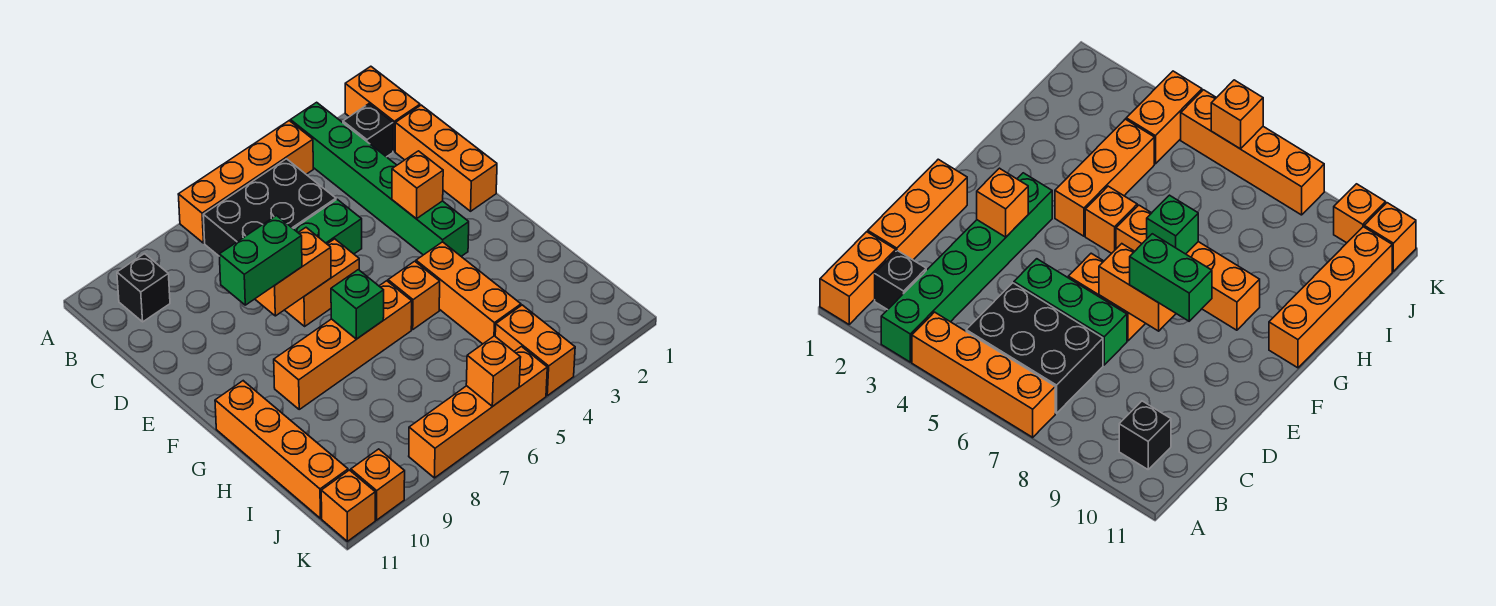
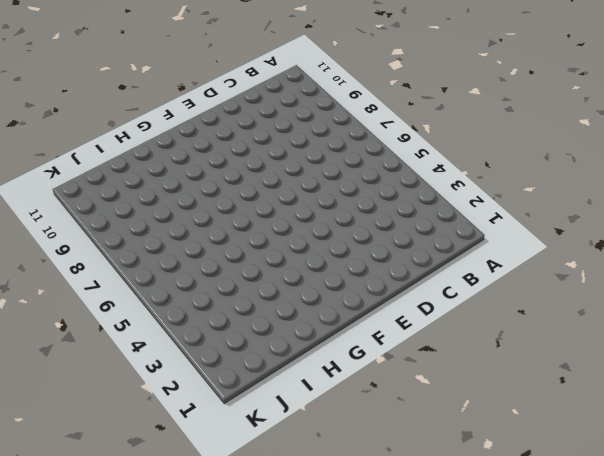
none -> orange 1x2 brick [345,66,420,152]
none -> green 1x6 brick [291,102,469,256]
none -> orange 1x4 brick [178,121,313,243]

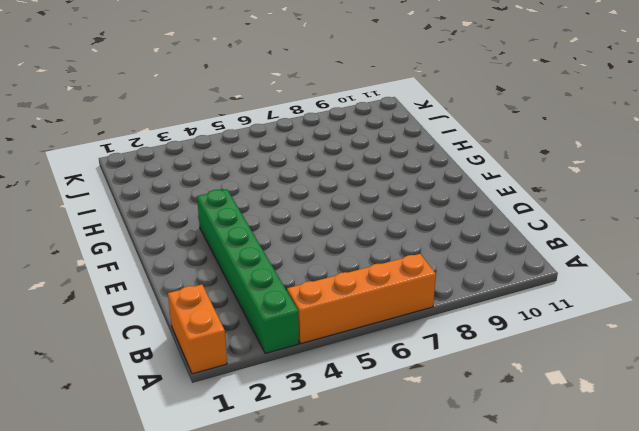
none -> black 1x1 brick [343,104,393,157]
none -> black 2x3 brick [203,159,336,256]
none -> black 1x1 brick [117,254,170,322]

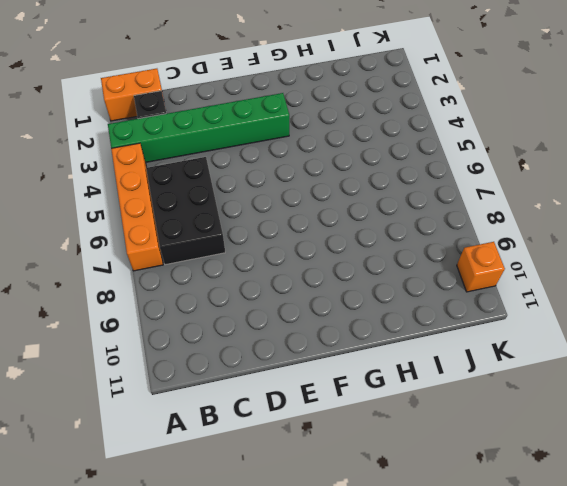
none -> black 1x1 brick [117,254,170,322]
none -> orange 1x3 brick [395,105,497,211]
none -> green 1x3 brick [294,199,362,254]

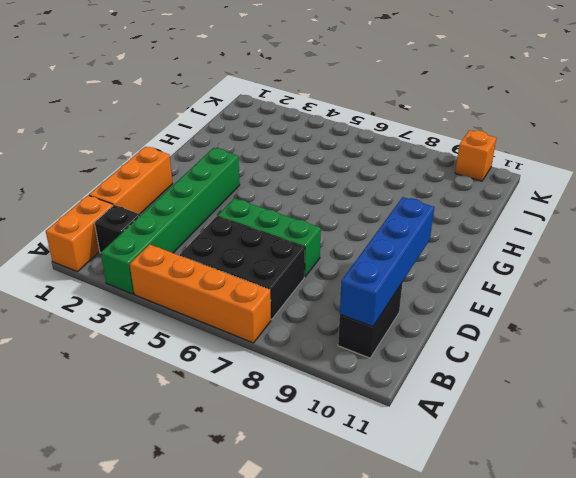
black 1x2 brick [338,282,403,358] -> black 1x1 brick [117,254,170,322]
blue 1x4 brick [340,197,434,327] -> none
none -> orange 1x2 brick [285,239,359,326]
none -> orange 1x3 brick [416,242,521,344]
none -> orange 1x1 brick [388,261,440,329]

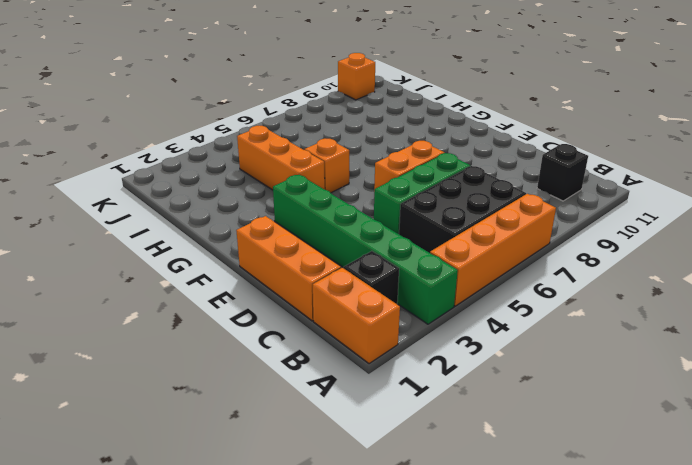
none -> orange 1x4 brick [274,281,412,409]
none -> orange 1x4 brick [215,381,348,518]
none -> orange 1x2 brick [495,305,575,396]

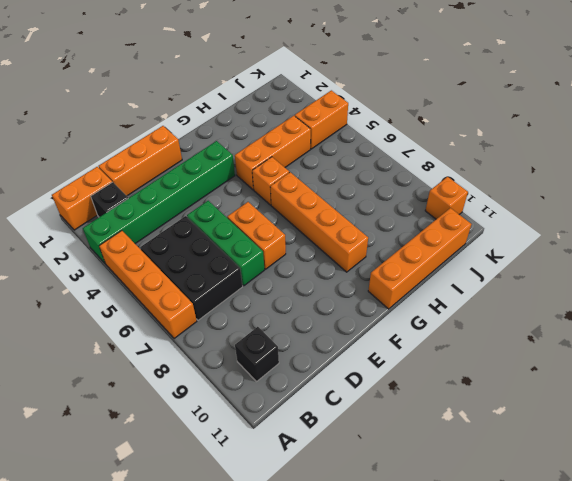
none -> orange 1x4 brick [409,347,547,478]
none -> orange 1x1 brick [321,470,375,541]
none -> orange 1x1 brick [392,151,443,219]

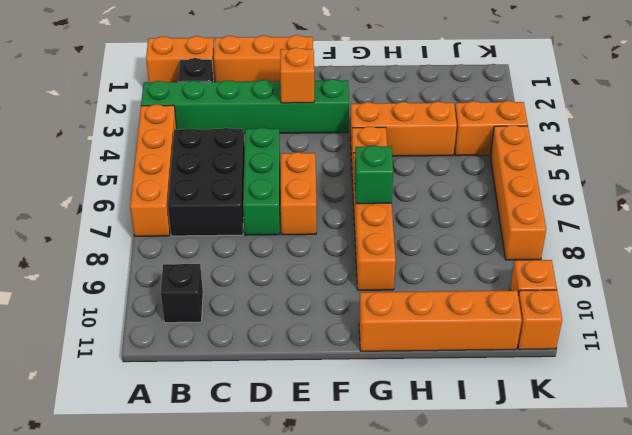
none -> orange 1x2 brick [255,228,331,316]
none -> orange 1x1 brick [466,336,521,407]
none -> green 1x2 brick [219,216,302,305]

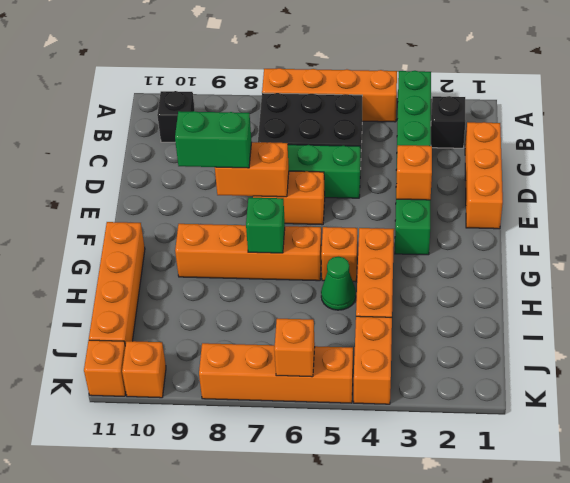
green 1x1 cone [321,257,356,310] -> none
none -> orange 1x2 brick [345,66,420,152]

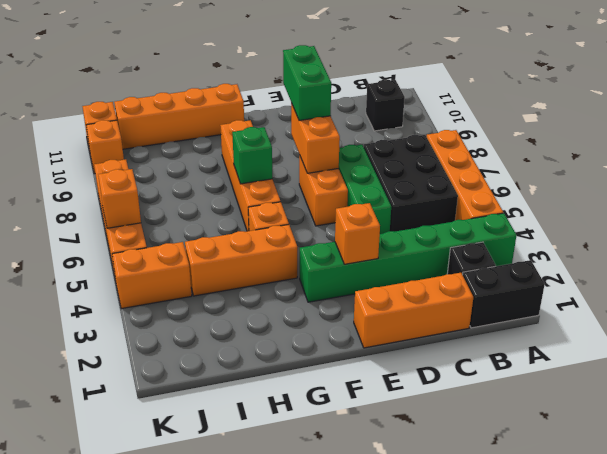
black 1x2 brick [463,260,545,328] -> orange 1x2 brick [345,66,420,152]

